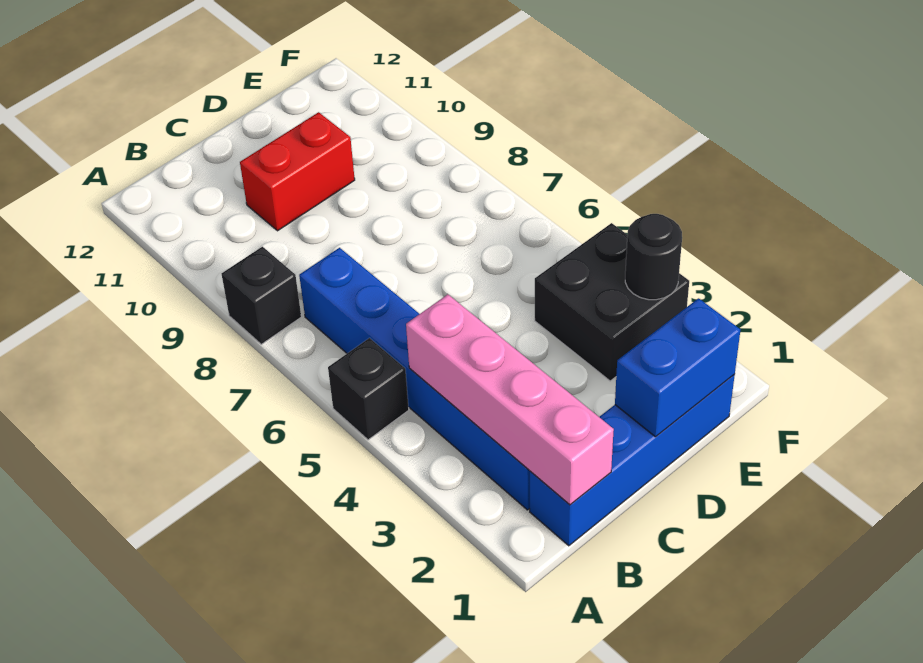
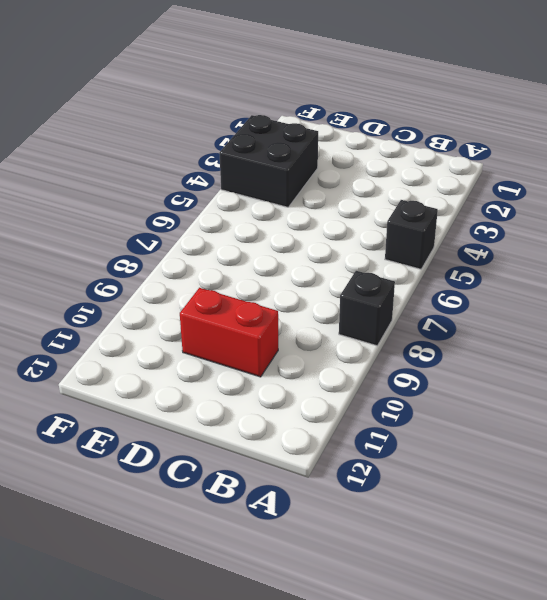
none -> blue 1x4 brick [530,374,735,546]
none -> blue 1x6 brick [299,248,530,510]

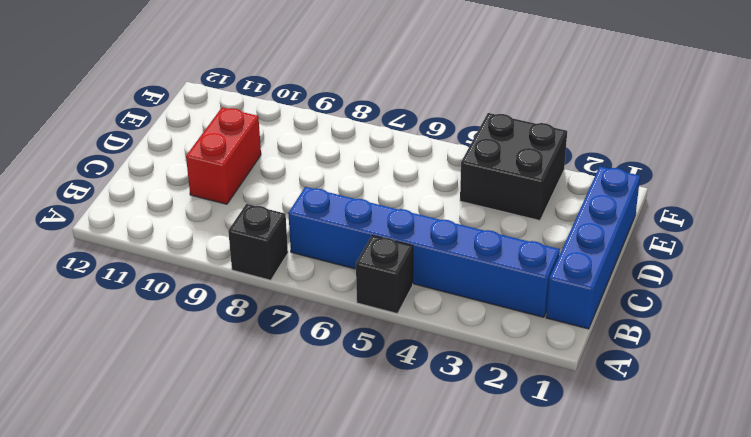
none -> pink 1x4 brick [406,294,614,505]
none -> blue 1x2 brick [615,298,740,437]

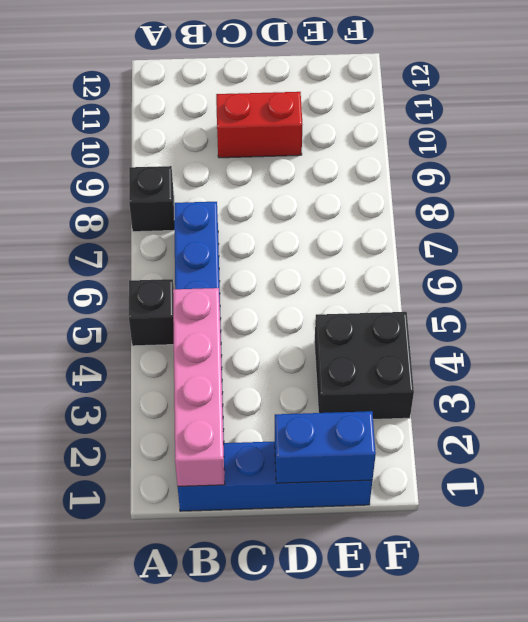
none -> black 1x1 round brick [625,214,682,300]

